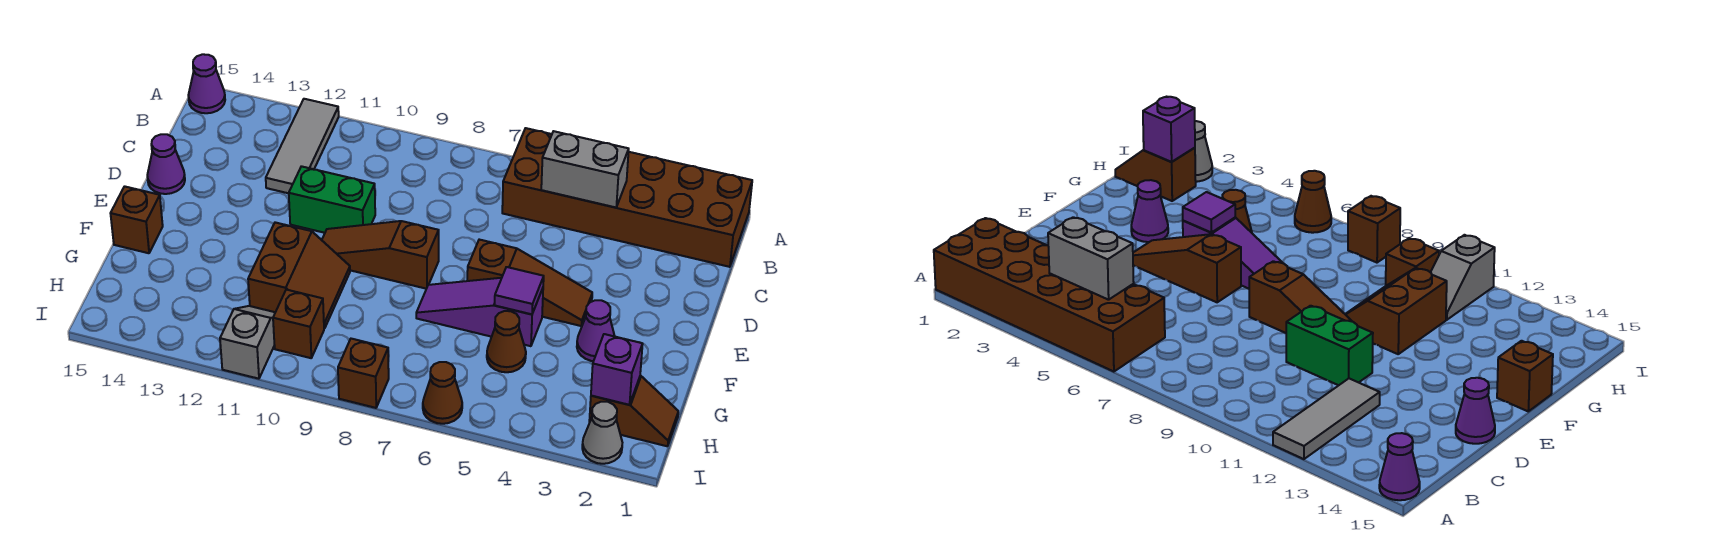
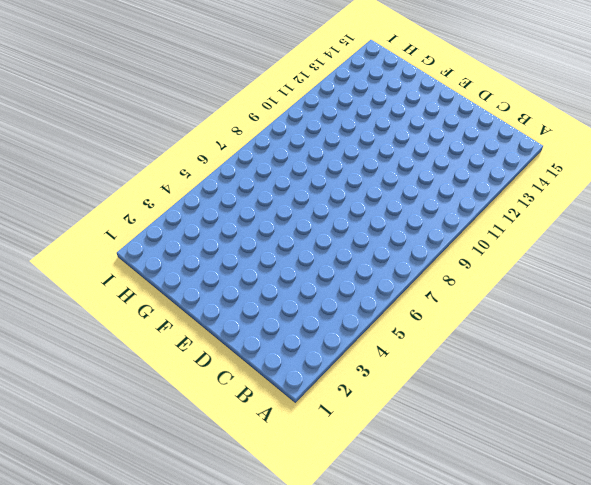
none -> brown 2x6 brick [502,128,752,267]
none -> grey 1x3 tile [266,99,339,193]
none -> purple 1x1 cone [188,54,225,113]

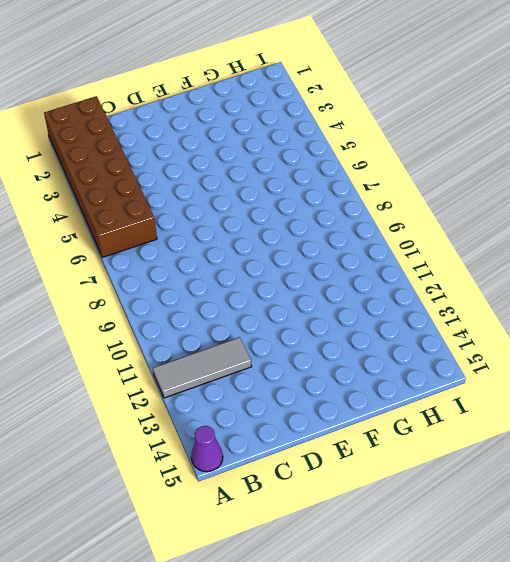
none -> green 1x2 brick [289,166,375,233]
none -> purple 1x1 cone [147,134,185,194]
none -> brown 1x3 slope [467,240,592,326]

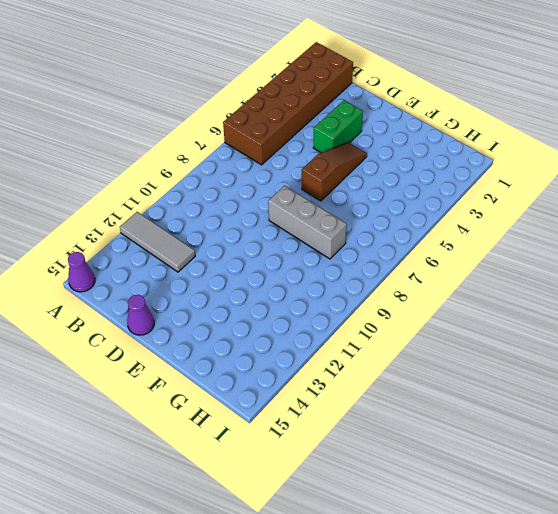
green 1x2 brick [313,100,363,153] -> green 1x2 brick moved to [289,166,375,233]
grey 1x3 brick [268,186,347,259] -> brown 1x3 slope [322,221,439,289]
none -> purple 1x1 cone [577,300,614,361]
none -> purple 1x3 slope [416,278,543,346]
none -> brown 2x2 slope [248,222,350,328]

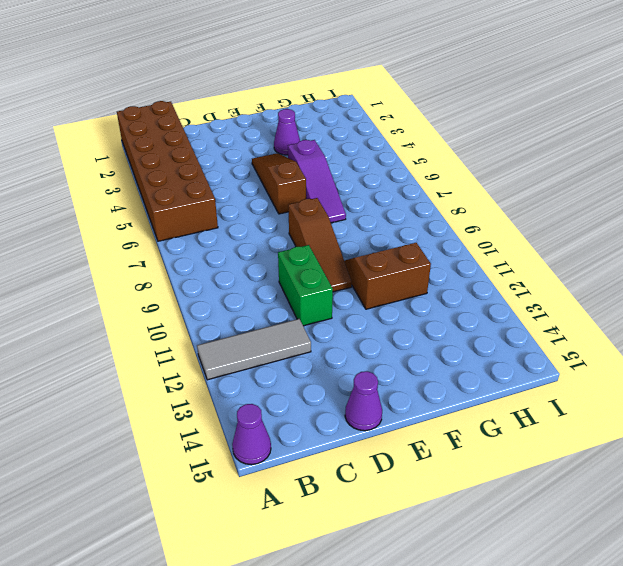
none -> brown 1x1 brick [110,186,163,253]
none -> brown 1x1 cone [487,311,526,372]
none -> brown 1x2 slope [589,376,678,446]

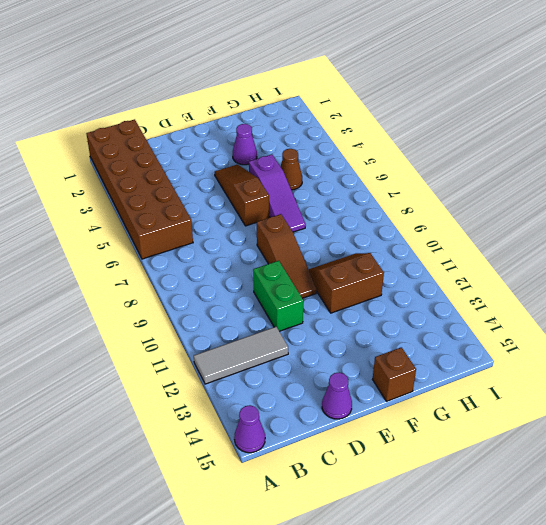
none -> brown 1x2 slope [589,376,678,446]
none -> brown 1x1 brick [273,290,324,358]
none -> grey 1x2 slope [220,306,275,379]

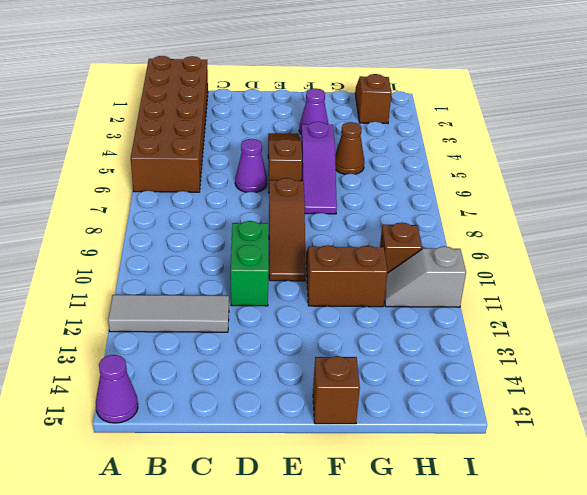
purple 1x1 cone [235,139,267,192] -> purple 1x1 cone moved to [147,134,185,194]
none -> grey 1x1 cone [582,402,622,464]
none -> brown 1x1 cone [423,362,462,424]
none -> brown 1x1 brick [338,339,389,408]

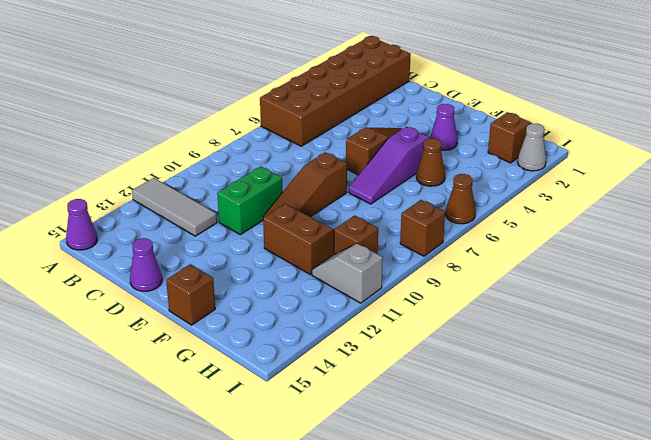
none -> grey 1x2 brick [541,131,629,208]
none -> purple 1x1 tile [495,267,544,314]
none -> purple 1x1 brick [591,334,643,405]

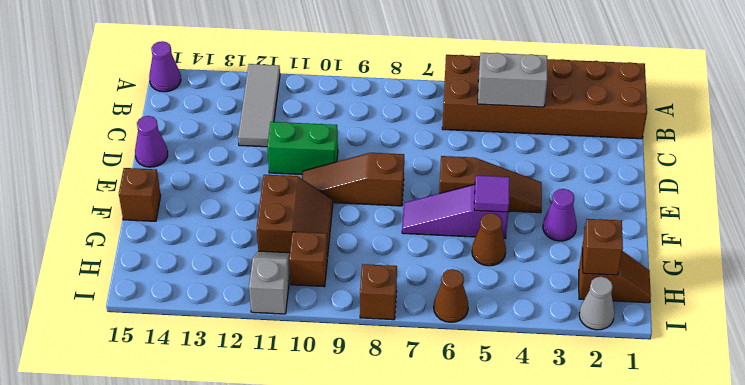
brown 1x1 brick [582,219,623,275] -> purple 1x1 brick [591,334,643,405]

